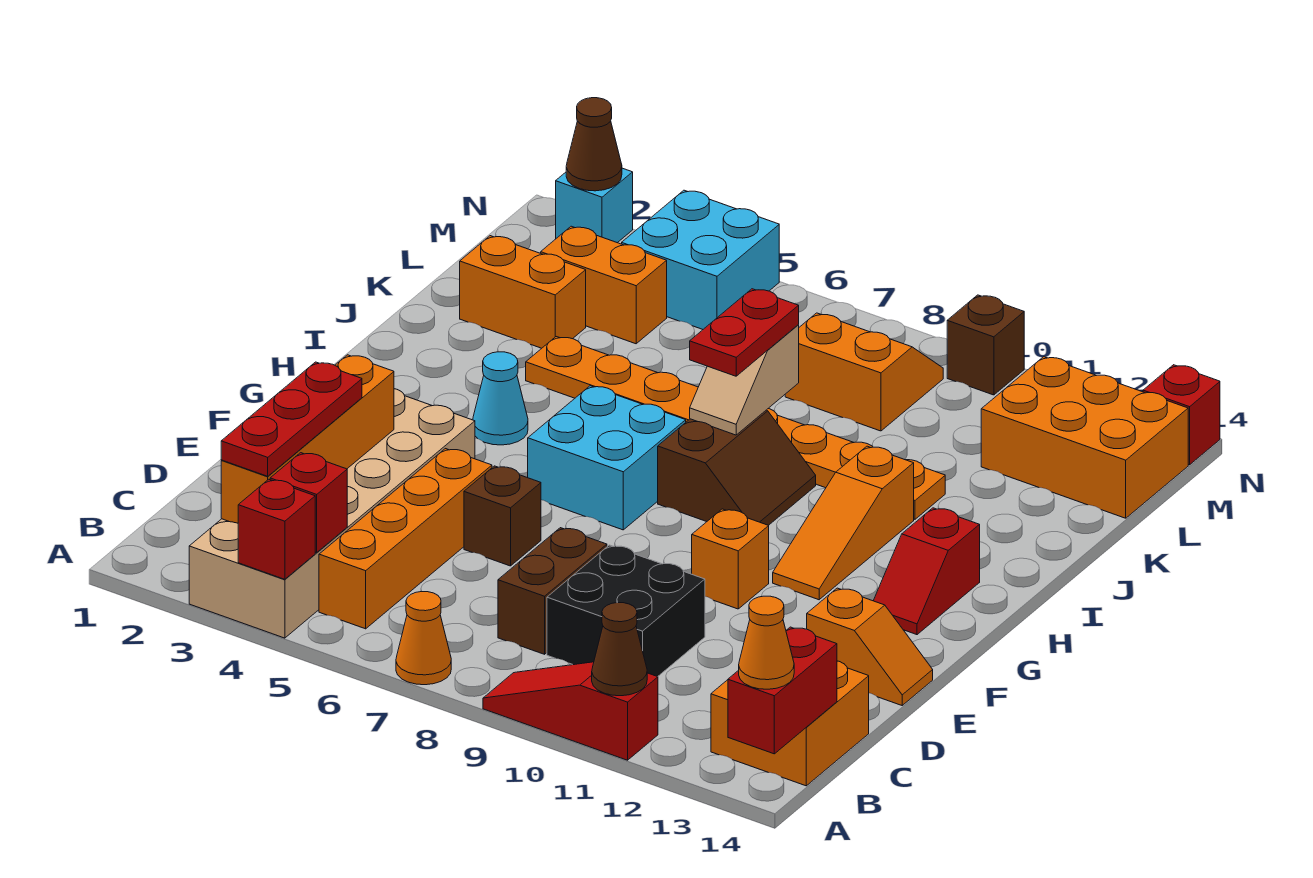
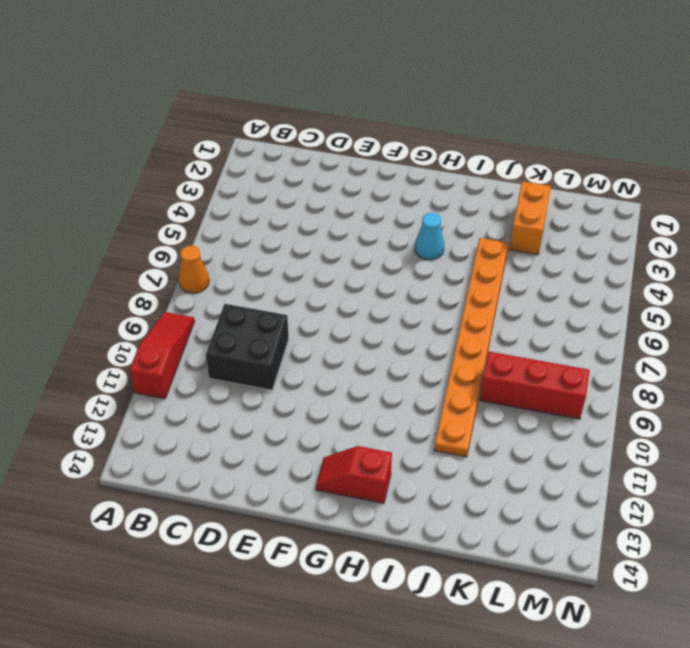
red 1x3 brick [480,352,590,419] -> orange 2x2 slope [785,313,943,431]
none -> tan 2x6 brick [189,389,475,638]
none -> orange 1x4 brick [319,449,492,629]
none -> orange 2x2 brick [711,661,869,786]
none -> brown 1x2 brick [498,528,607,654]

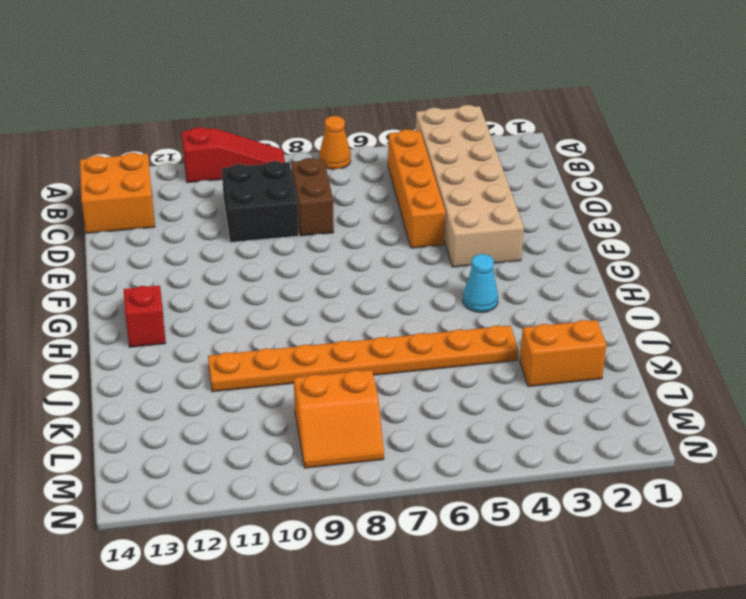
none -> brown 1x1 brick [464,466,541,566]
none -> orange 1x2 slope [807,588,933,705]
none -> orange 1x1 brick [692,509,769,609]
none -> cyan 2x2 brick [528,386,686,530]

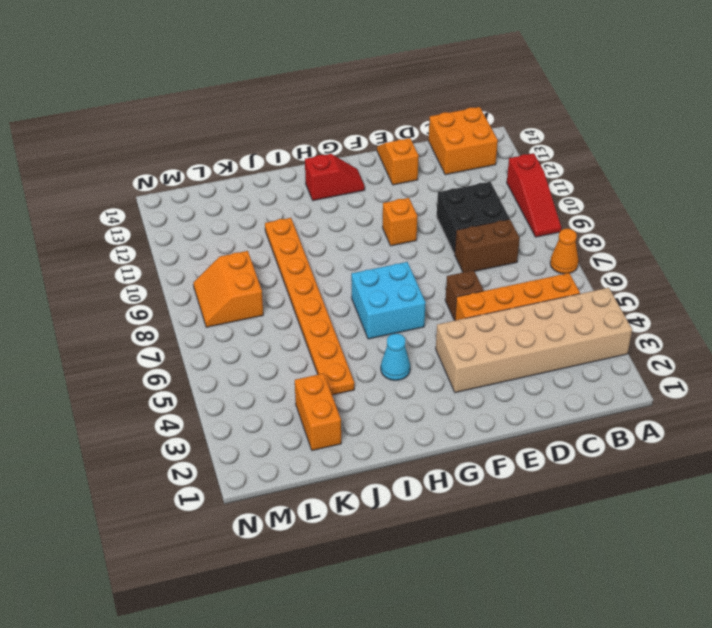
none -> orange 1x3 slope [773,446,914,600]
none -> brown 2x2 slope [658,410,816,525]
none -> orange 1x2 brick [541,226,667,344]
none -> orange 2x3 brick [981,357,1188,518]

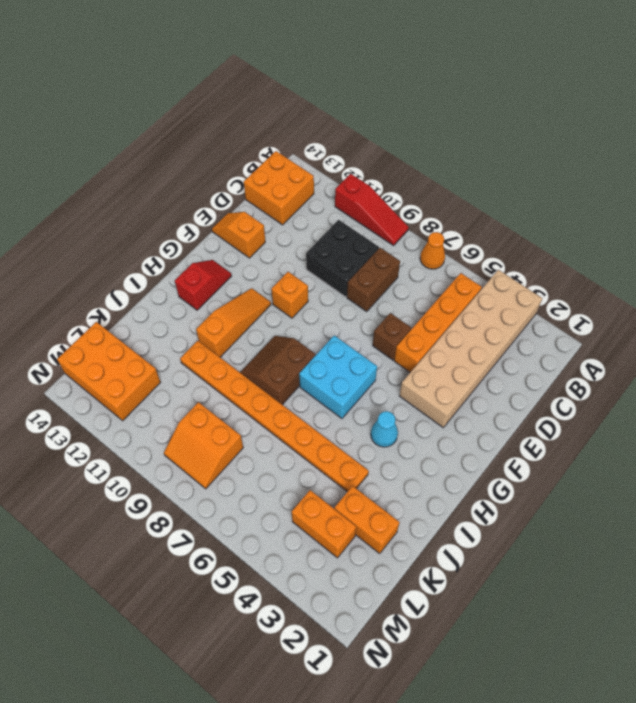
none -> cyan 2x2 brick [622,190,779,329]
none -> cyan 1x1 brick [556,168,633,243]
none -> brown 1x1 brick [947,295,1024,395]
none -> red 1x1 brick [1143,365,1220,465]

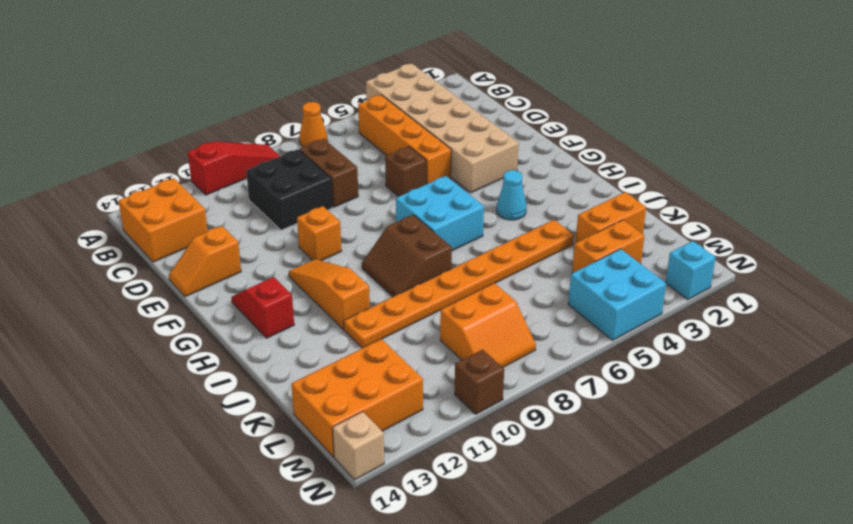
tan 1x1 brick [333,412,384,480] -> red 1x1 brick [1143,365,1220,465]
none -> red 1x1 brick [238,479,315,579]
none -> brown 1x1 cone [592,603,647,696]
none -> red 1x2 brick [728,627,837,754]
none -> orange 1x4 brick [221,355,394,523]

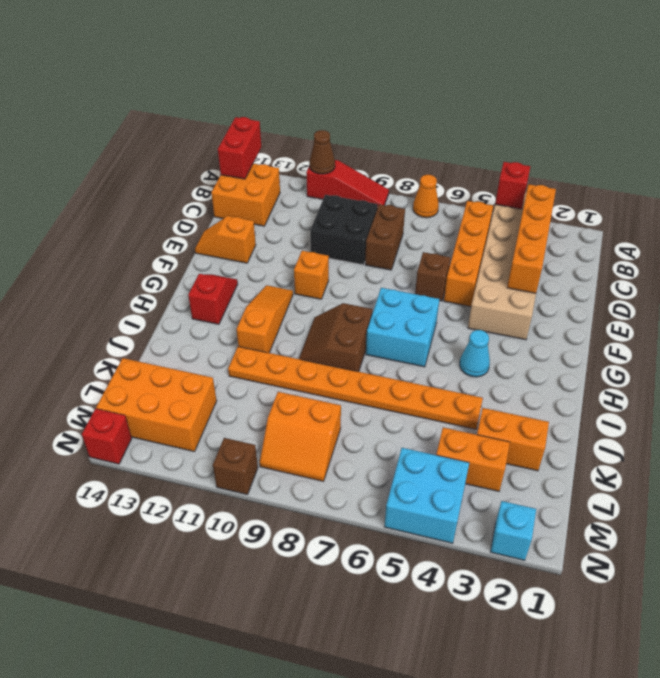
none -> red 1x1 brick [270,453,347,553]
none -> tan 1x2 slope [690,325,799,435]
none -> brown 1x1 cone [566,98,622,191]
none -> orange 1x1 cone [739,596,794,689]

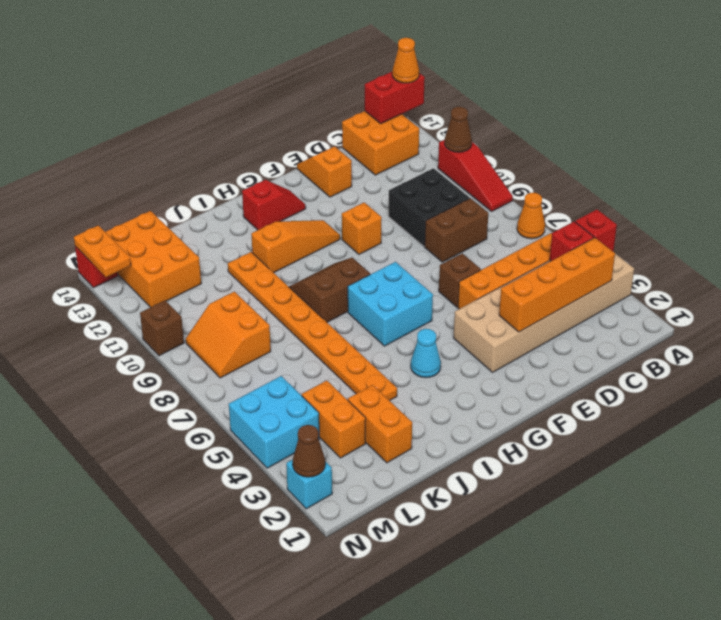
orange 1x2 plate [74,225,131,277] -> none
none -> tan 1x2 slope [690,325,799,435]
none -> red 1x3 plate [221,362,362,476]
none -> red 1x2 plate [690,289,799,376]

